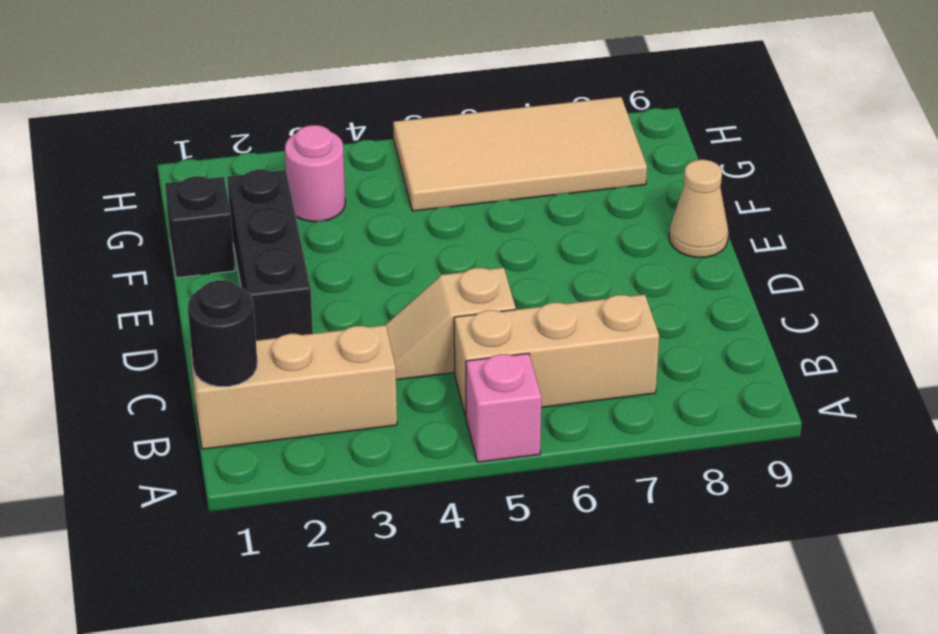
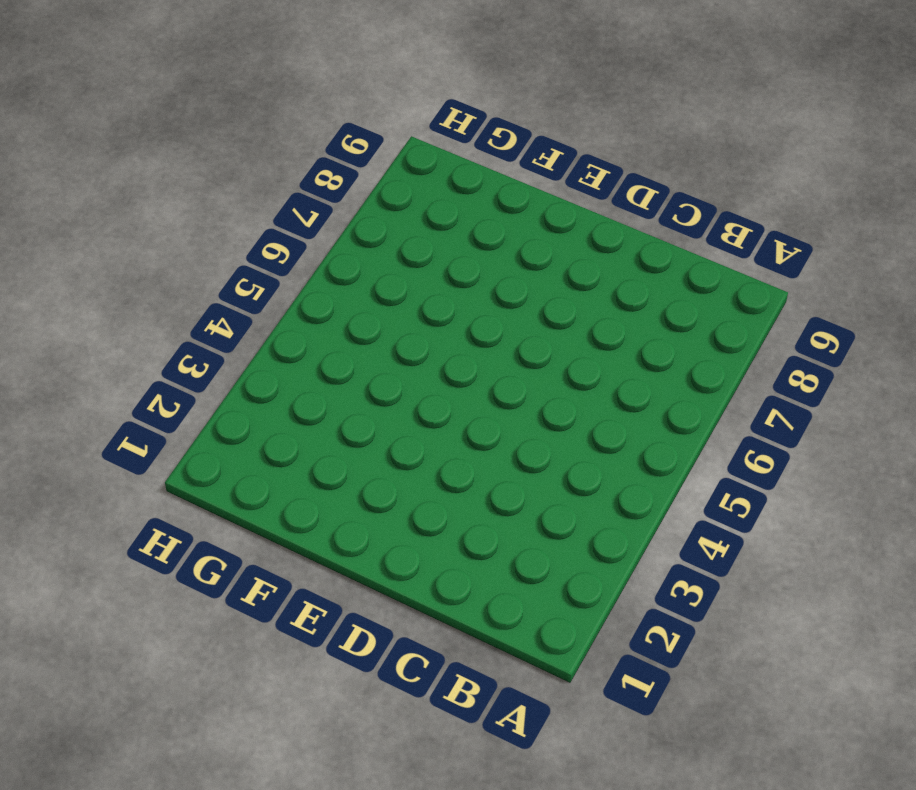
none -> pink 1x1 brick [466,353,542,462]
none -> tan 1x3 brick [190,325,397,449]

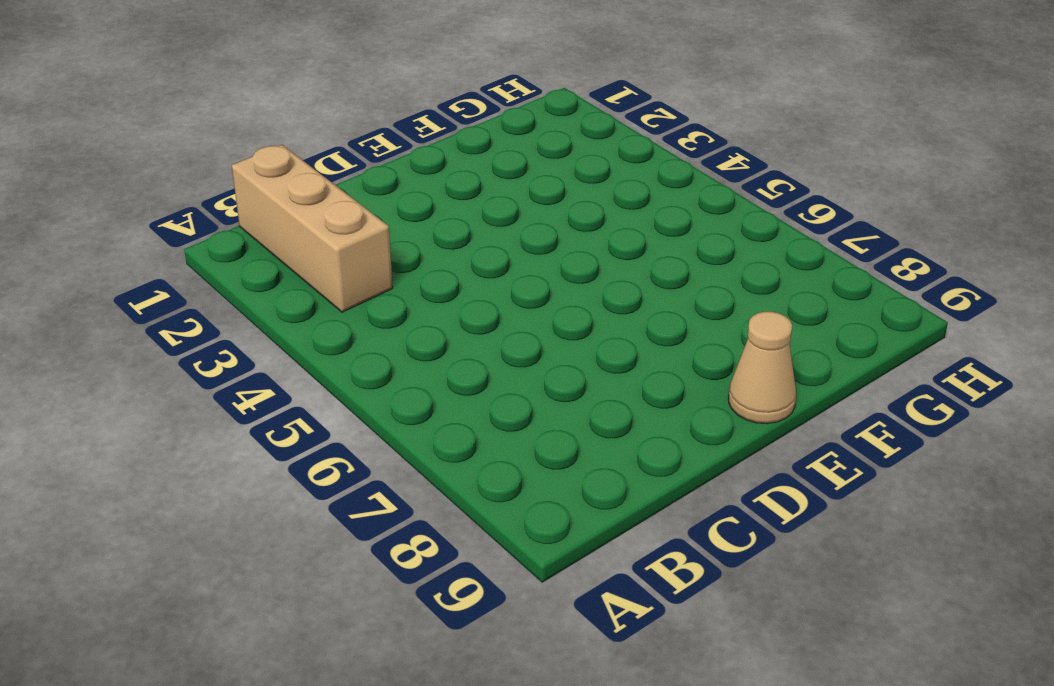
none -> pink 1x1 brick [466,353,542,462]
none -> tan 1x3 brick [454,294,659,416]

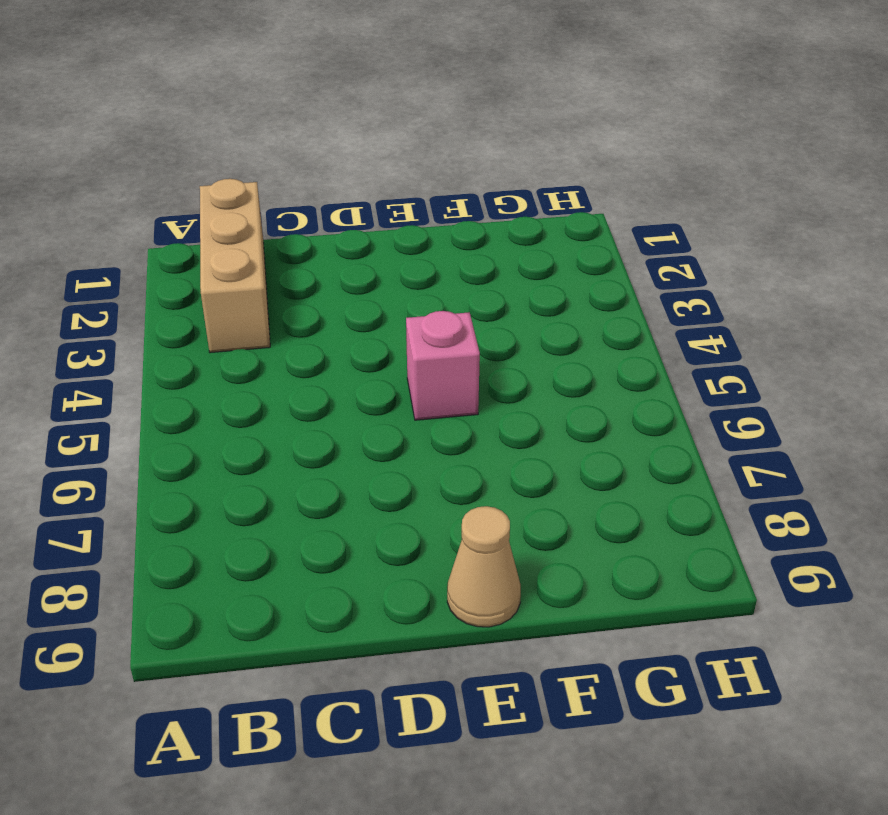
pink 1x1 brick [406,311,480,420] -> pink 1x1 brick moved to [466,353,542,462]
none -> tan 1x3 brick [454,294,659,416]
none -> tan 1x2 slope [386,268,516,380]

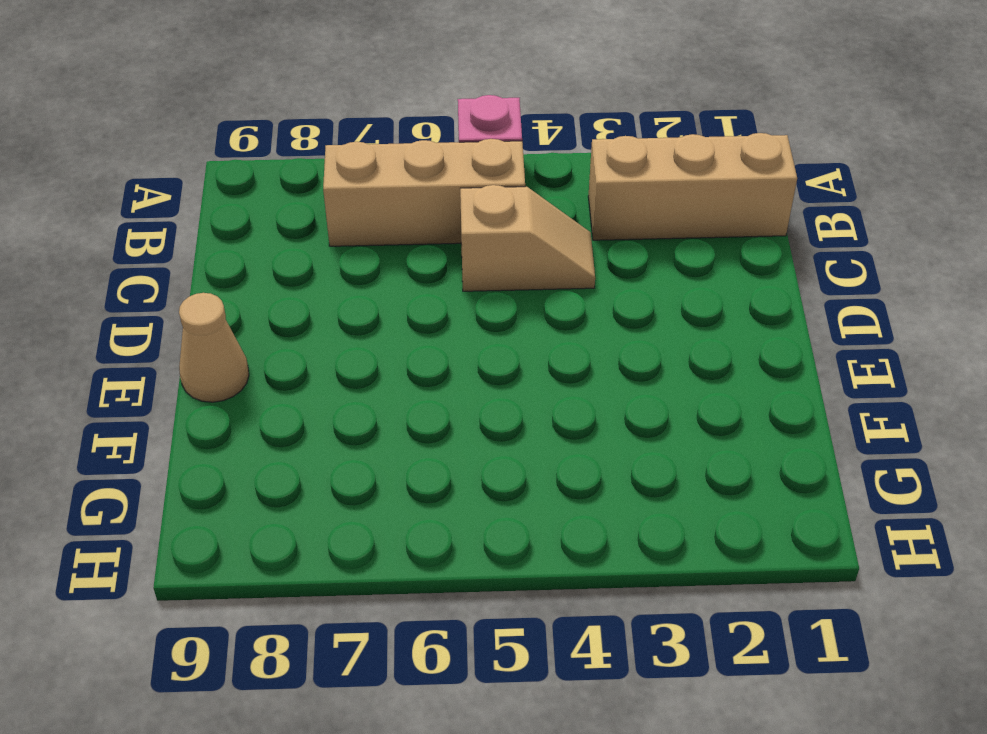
none -> black 1x3 brick [227,169,313,340]
none -> black 1x1 brick [165,176,235,278]

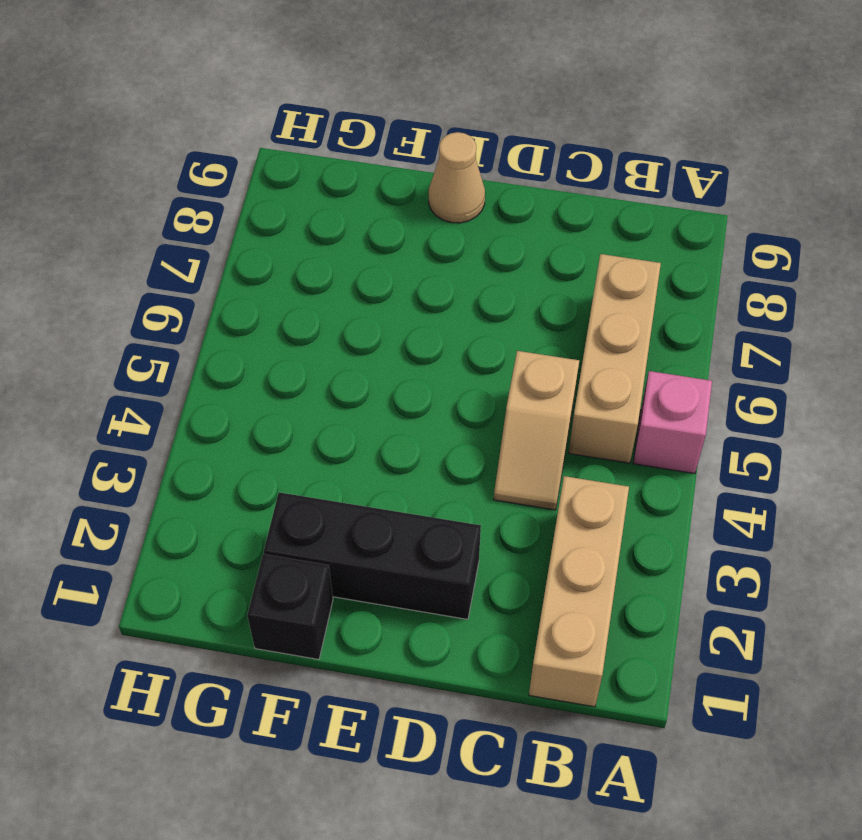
none -> pink 1x1 round brick [285,125,345,222]
none -> tan 2x4 tile [393,97,647,211]

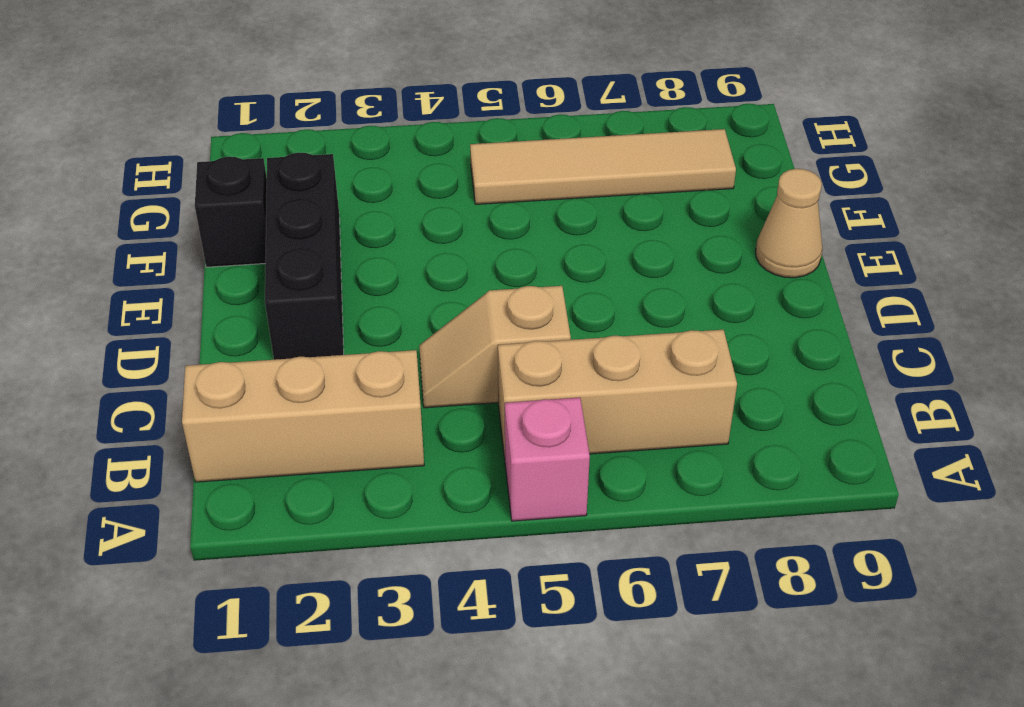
tan 1x4 tile [470,129,736,204] -> tan 2x4 tile [393,97,647,211]
none -> pink 1x1 round brick [285,125,345,222]
none -> black 1x1 round brick [188,280,257,387]

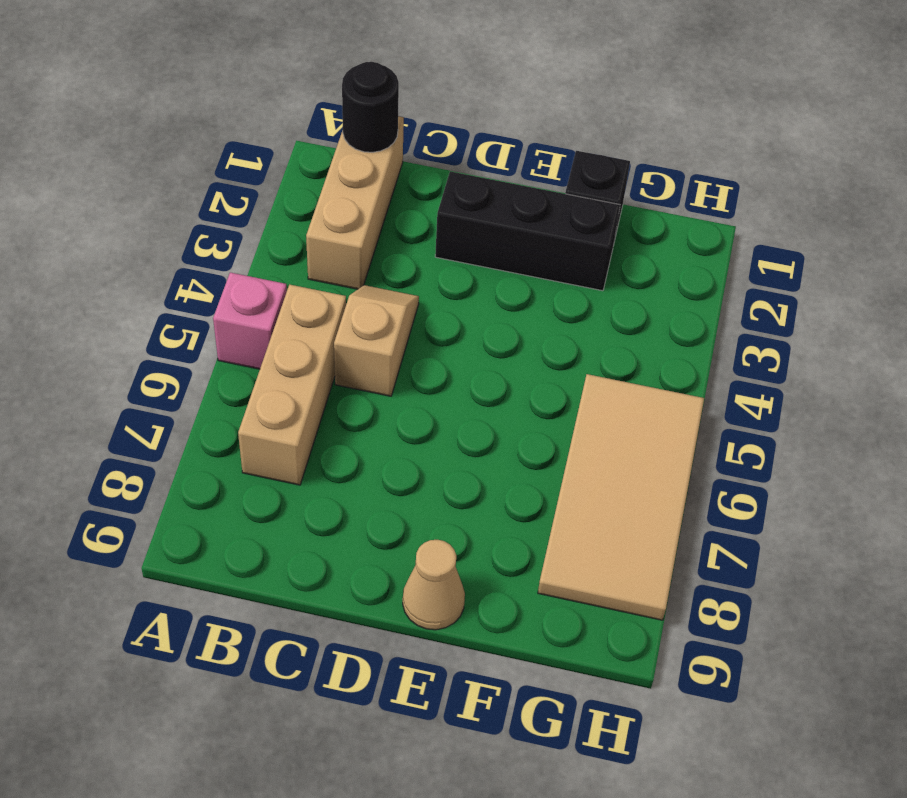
none -> pink 1x1 round brick [285,125,345,222]

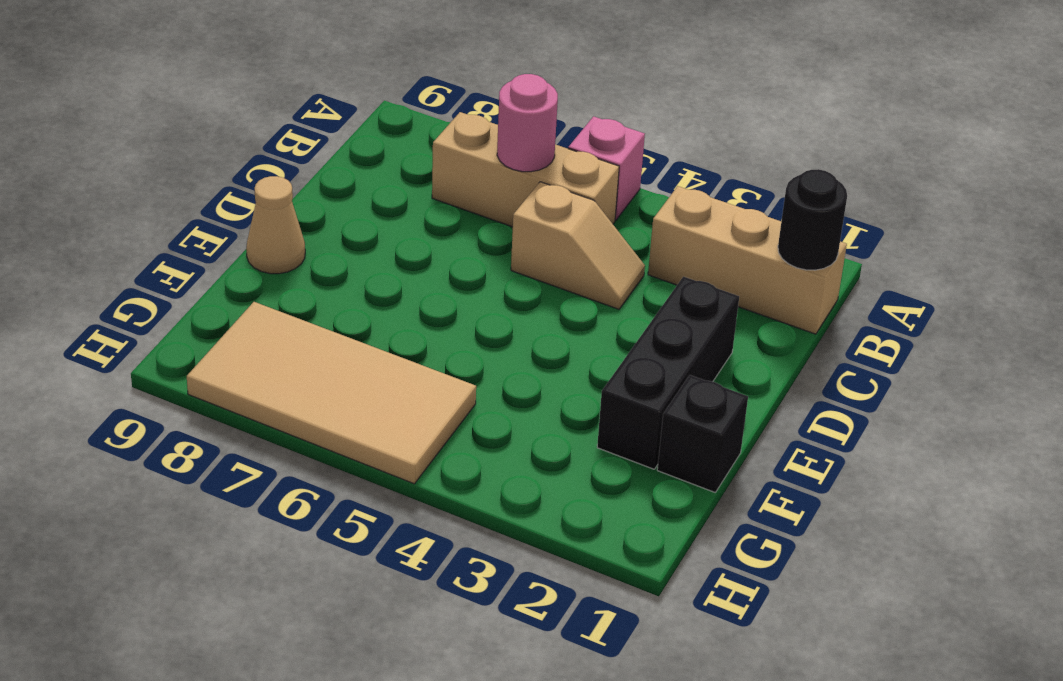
pink 1x1 round brick [497,74,558,172] -> pink 1x1 round brick moved to [285,125,345,222]

